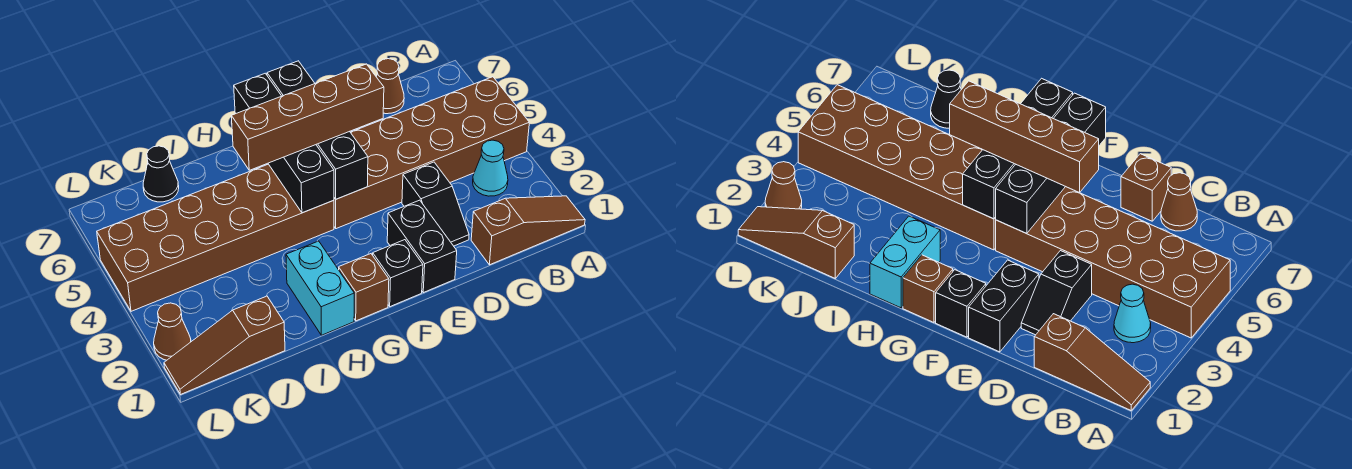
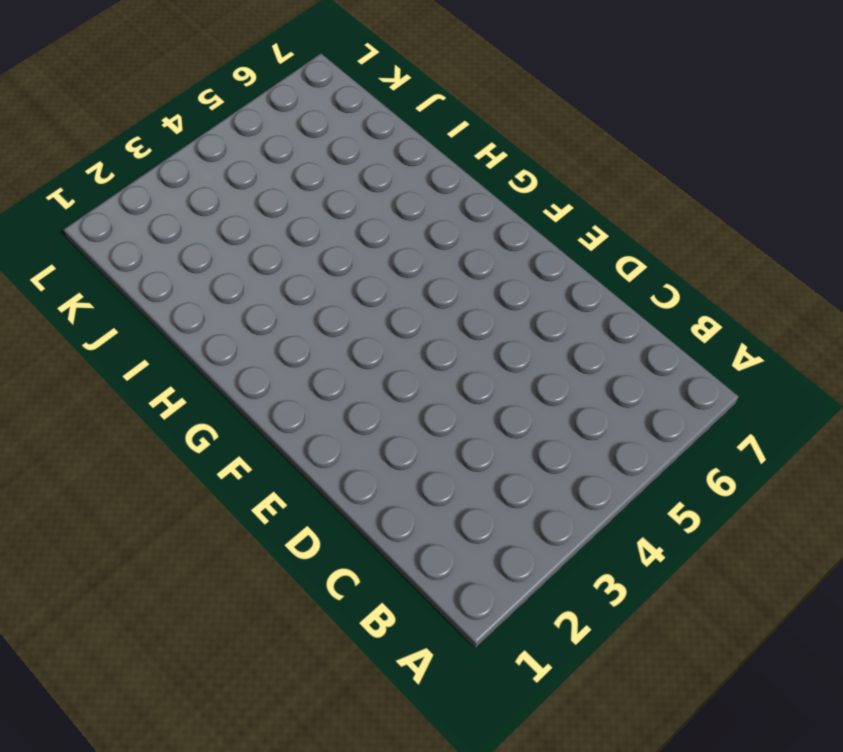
none -> brown 1x3 slope [471,196,585,265]
none -> brown 2x6 brick [334,77,529,229]
none -> cyan 1x1 cone [473,140,508,196]

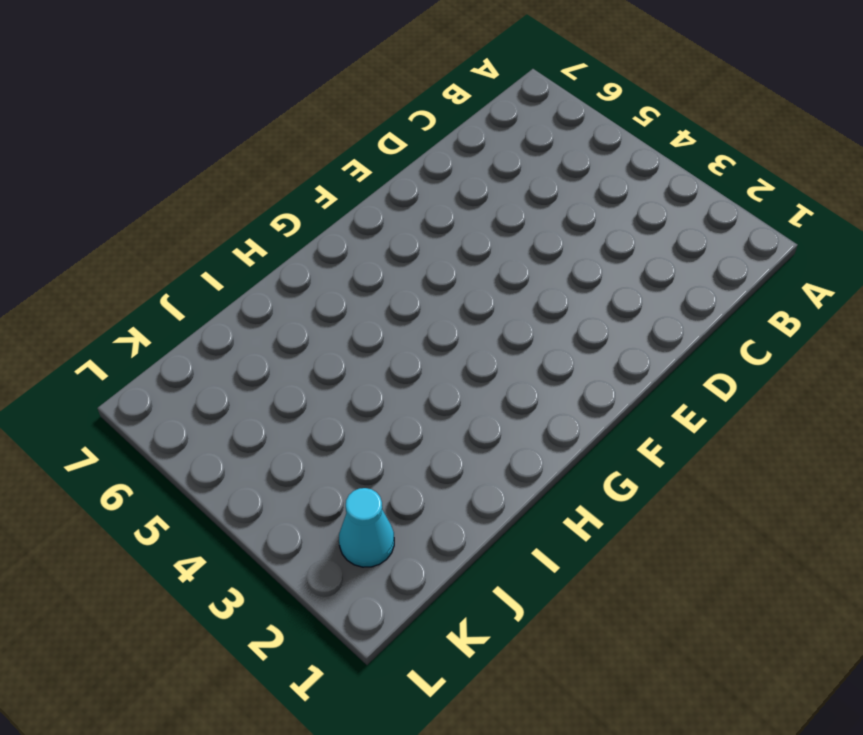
cyan 1x1 cone [339,488,394,567] -> cyan 1x1 cone moved to [473,140,508,196]
none -> brown 1x3 slope [471,196,585,265]
none -> brown 2x6 brick [334,77,529,229]
none -> brown 1x1 cone [376,59,404,114]

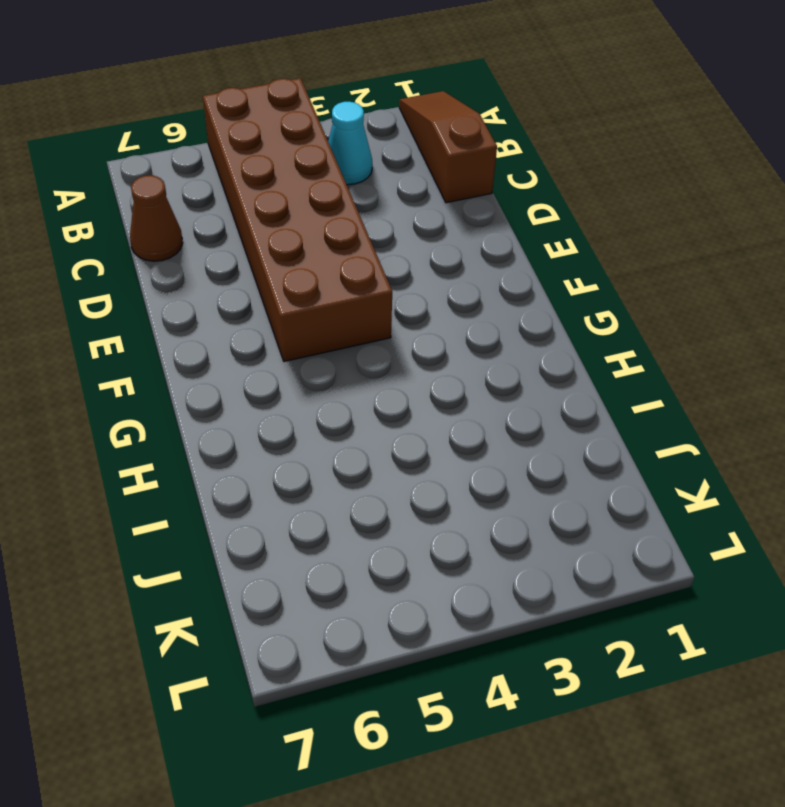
none -> black 1x2 slope [402,162,469,246]
none -> brown 1x1 brick [1121,154,1171,221]
none -> black 1x2 brick [387,200,457,293]

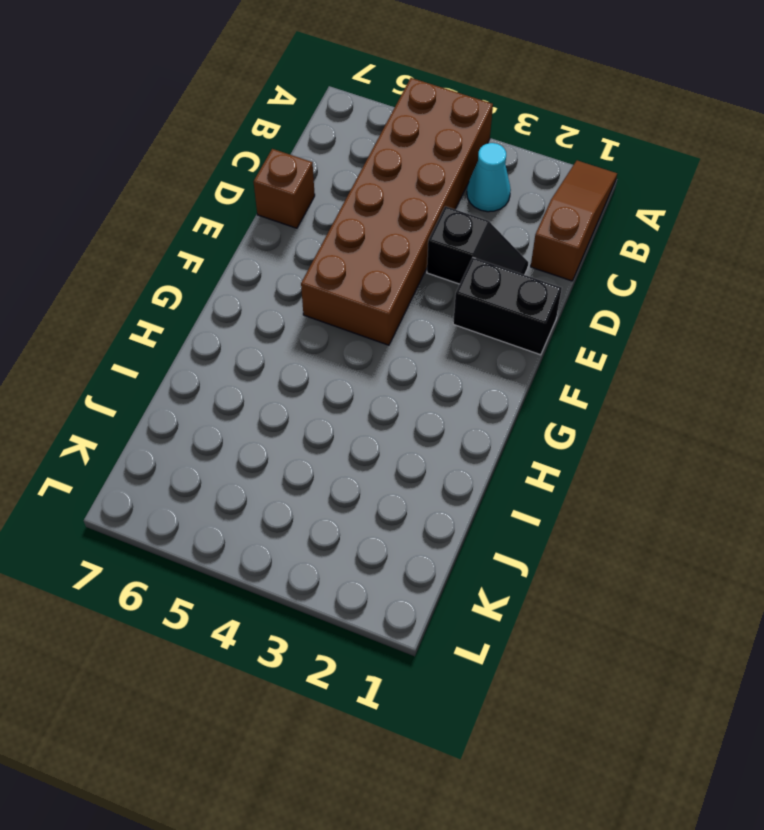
none -> brown 1x1 cone [376,59,404,114]
none -> black 1x1 brick [373,240,423,307]
none -> brown 1x1 brick [339,254,389,321]

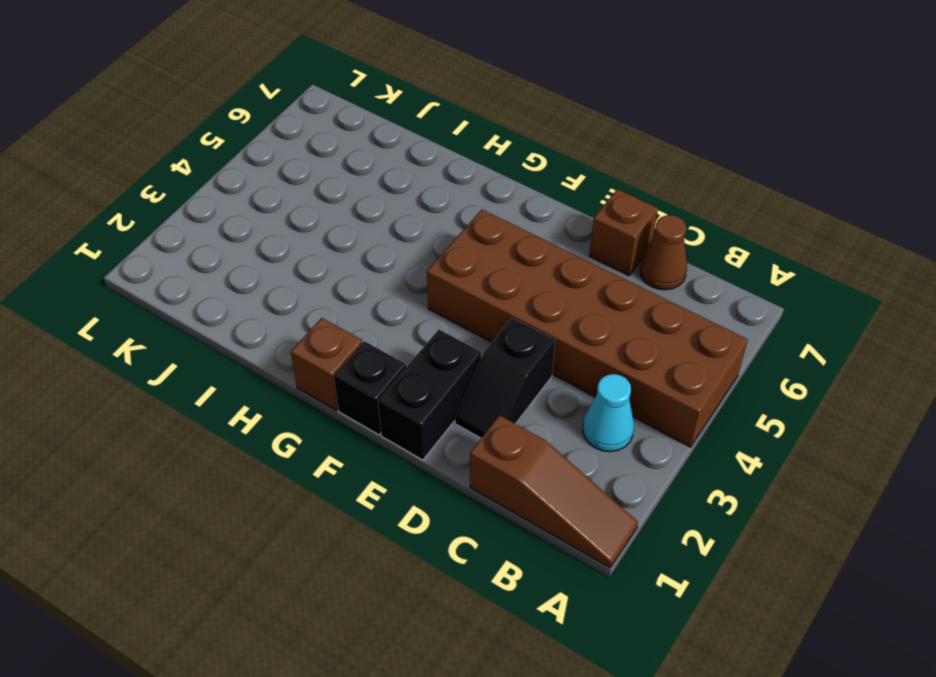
none -> brown 2x6 brick [97,164,334,311]
none -> cyan 1x2 brick [286,241,354,335]
none -> brown 1x3 slope [164,296,285,394]

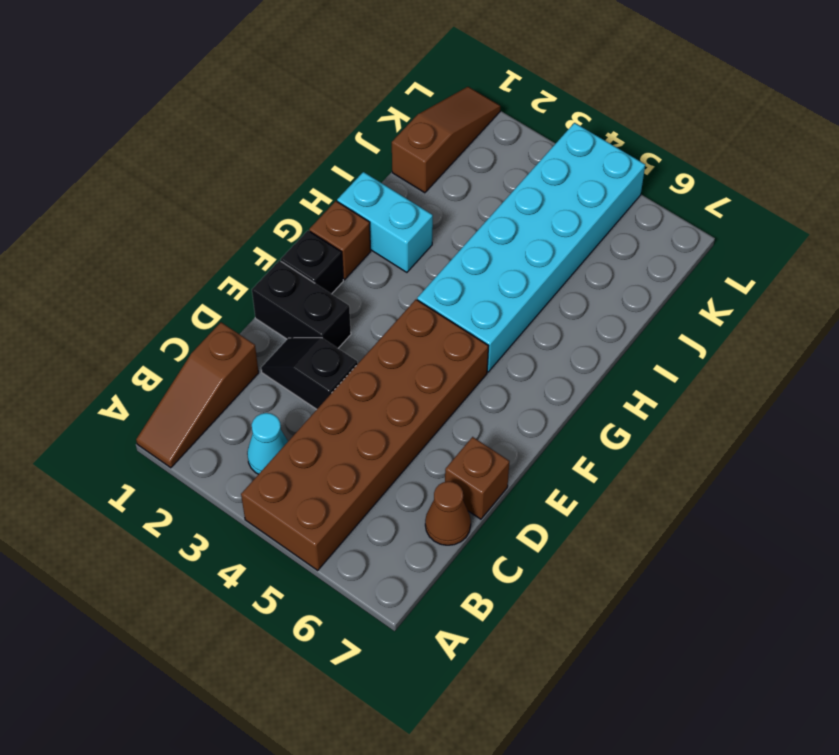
cyan 2x6 brick [417,123,645,372] -> brown 2x6 brick [97,164,334,311]
none -> black 1x1 cone [143,146,179,202]
none -> brown 1x1 cone [154,303,191,360]
none -> black 1x4 brick [267,61,368,199]

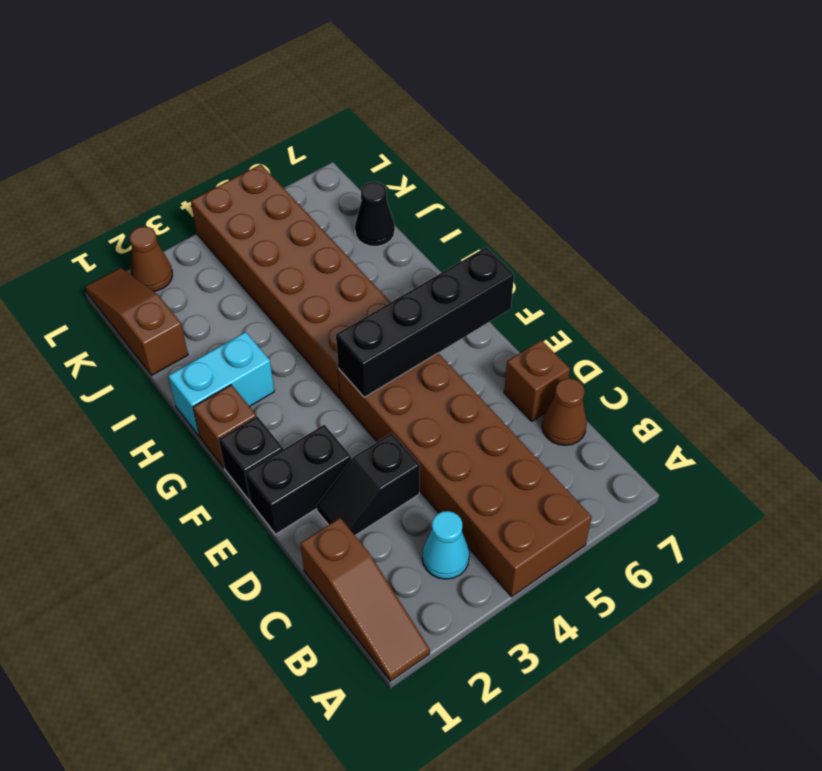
none -> black 1x4 brick [234,73,334,213]
none -> brown 1x4 brick [231,64,384,170]

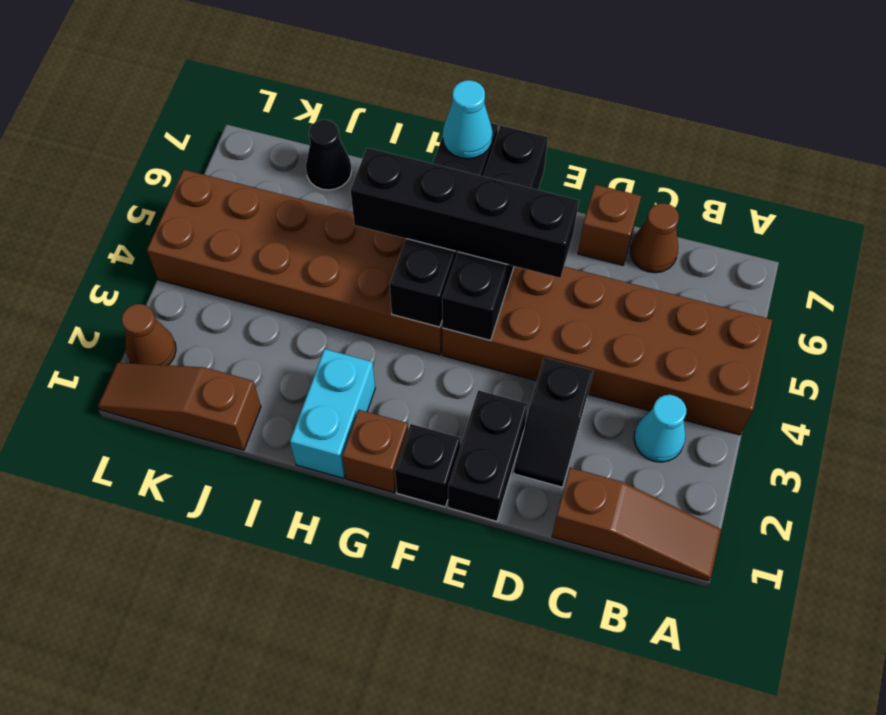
black 1x4 brick [350,148,579,278] -> brown 1x4 brick [231,64,384,170]
cyan 1x1 cone [443,80,493,159] -> none

